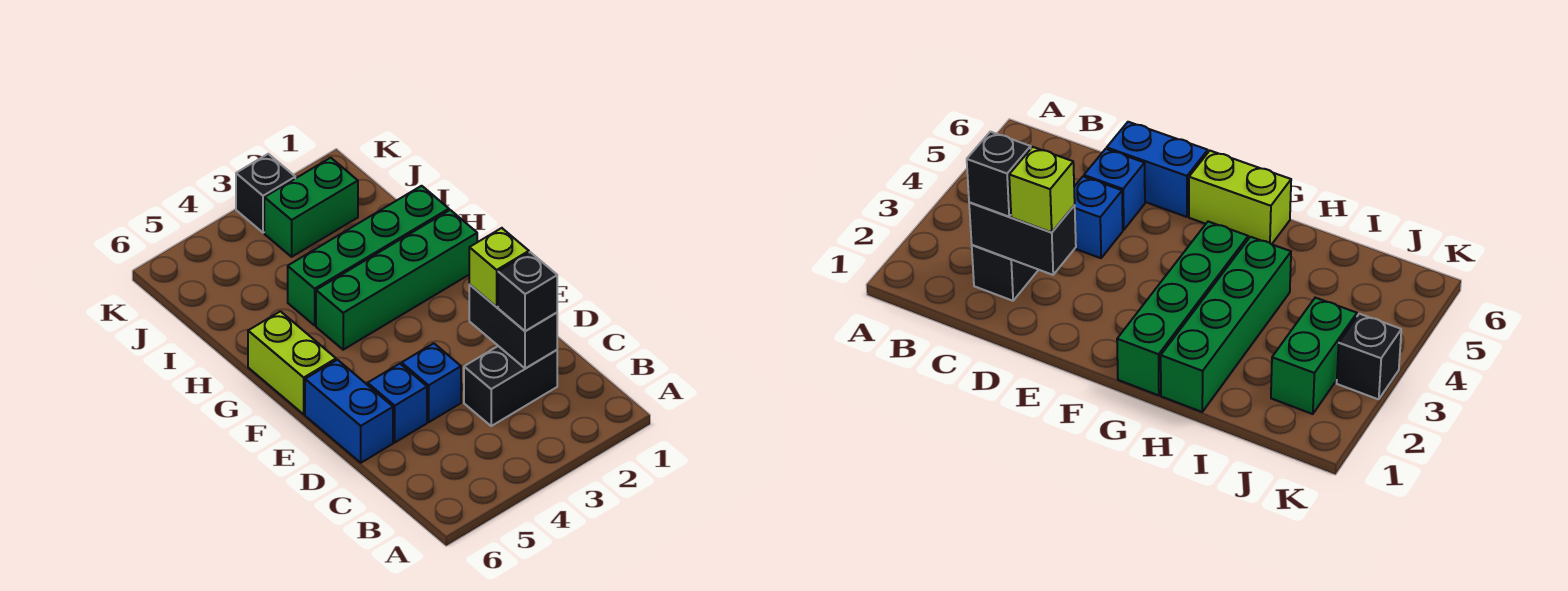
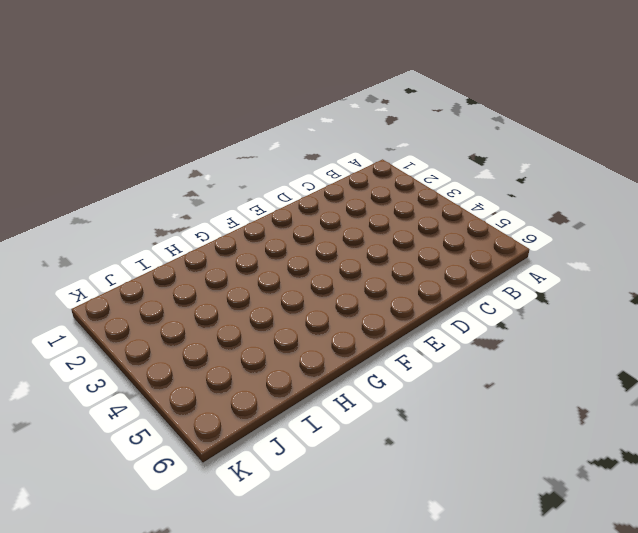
none -> black 1x2 brick [464,346,557,426]
none -> blue 1x1 brick [402,343,461,422]
none -> blue 1x1 brick [368,364,427,442]

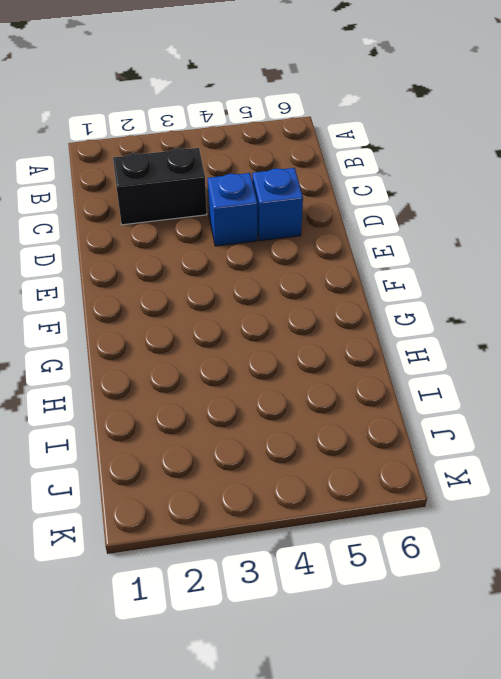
none -> blue 1x2 brick [305,360,393,463]
none -> lime 1x2 brick [248,311,336,414]
none -> green 1x4 brick [316,210,477,350]

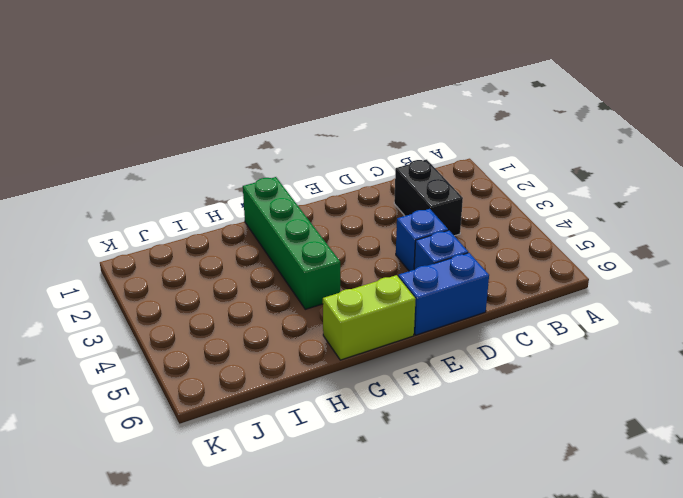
none -> green 1x4 brick [288,186,449,325]
none -> green 1x2 brick [264,158,358,257]
none -> black 1x1 brick [236,154,295,233]

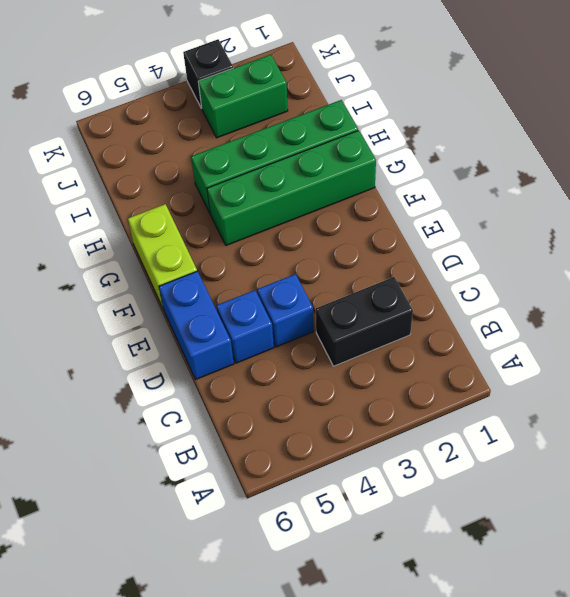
none -> black 1x2 brick [469,285,557,368]
none -> black 1x1 brick [498,252,557,331]
none -> lime 1x1 brick [469,228,529,307]

